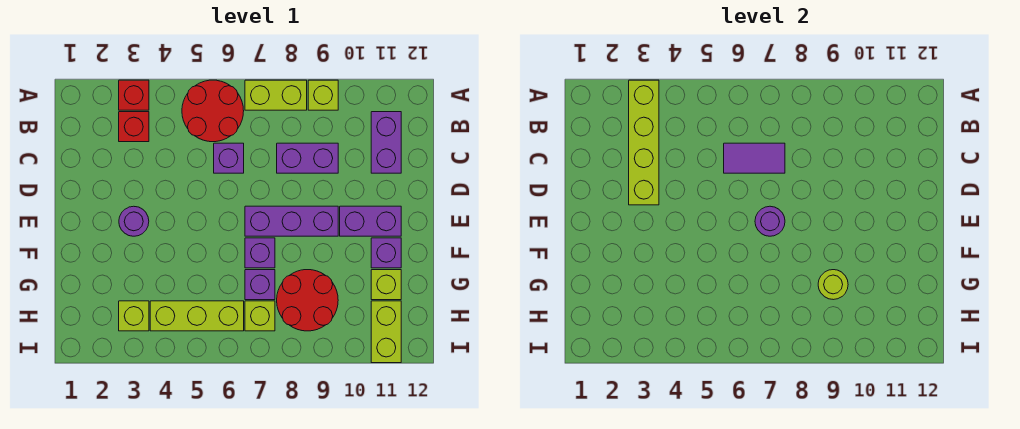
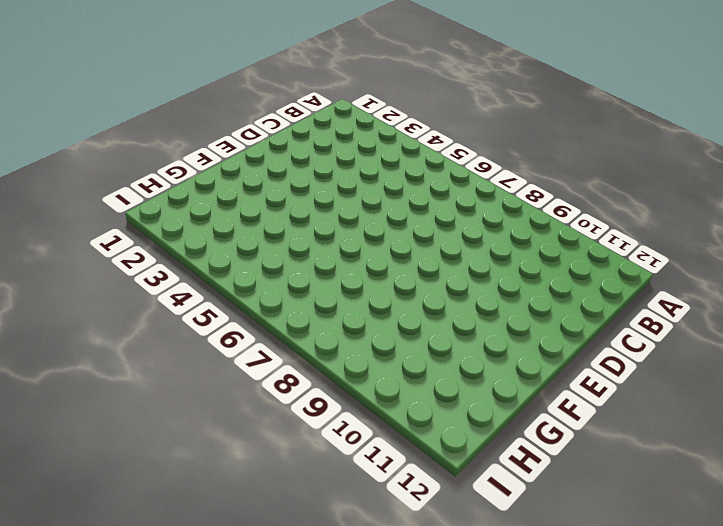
none -> red 1x1 brick [119,80,149,110]
none -> red 2x2 round brick [182,80,244,142]
none -> lime 1x2 brick [245,80,307,110]

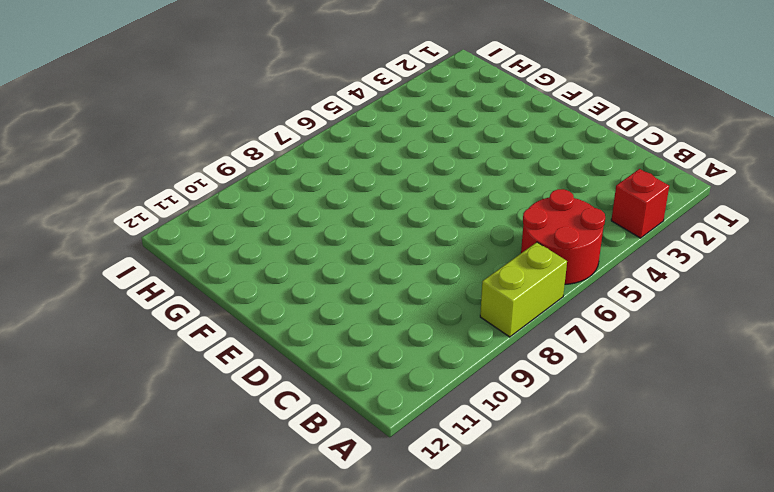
none -> lime 1x1 brick [308,80,338,110]
none -> red 1x1 brick [119,112,149,142]
none -> purple 1x2 brick [371,112,401,173]

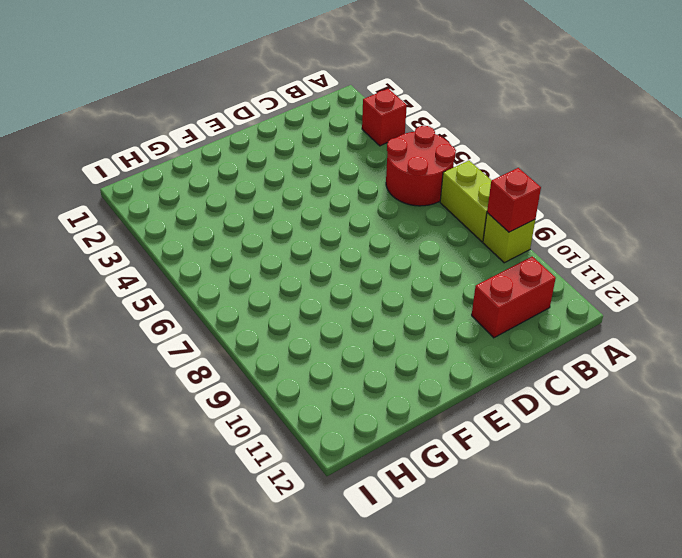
red 1x1 brick [487,168,541,232] -> red 1x1 brick moved to [119,112,149,142]
red 1x2 brick [472,256,556,338] -> purple 1x2 brick [371,112,401,173]
none -> purple 1x1 brick [214,143,244,173]
none -> purple 1x2 brick [277,143,338,173]
none -> purple 1x1 round brick [119,206,149,236]

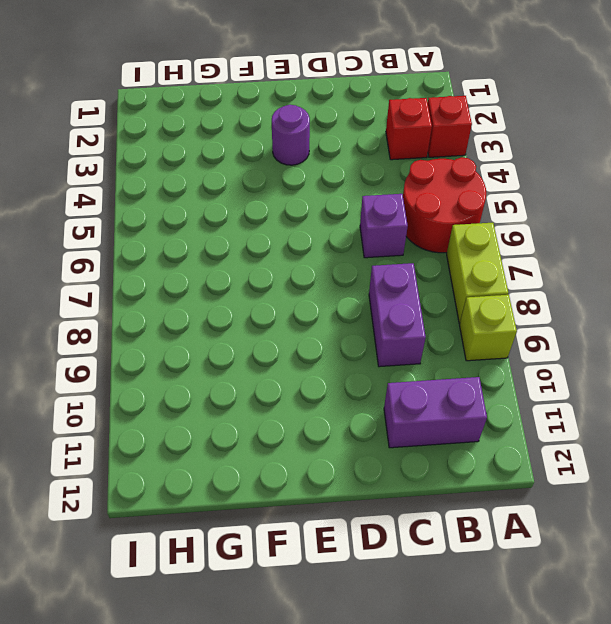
none -> purple 1x3 brick [245,206,338,236]
none -> purple 1x2 brick [340,206,401,236]
none -> purple 1x1 brick [245,238,275,268]

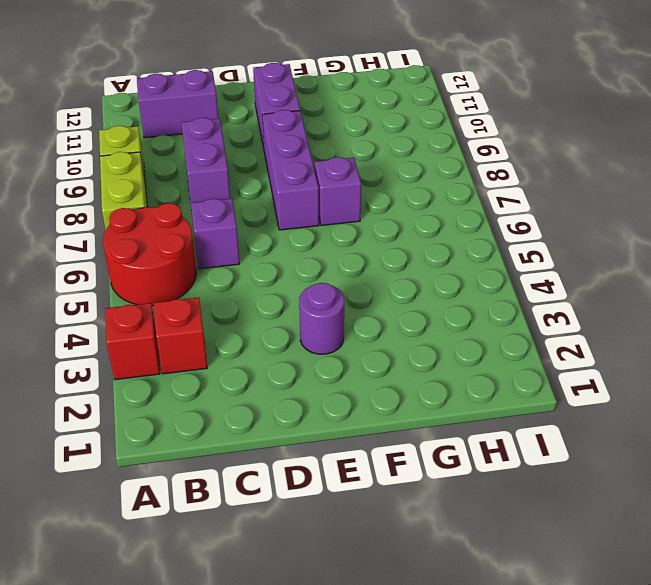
none -> purple 1x1 brick [371,238,401,268]
none -> purple 1x1 brick [245,270,275,300]
none -> red 2x2 round brick [277,270,338,331]

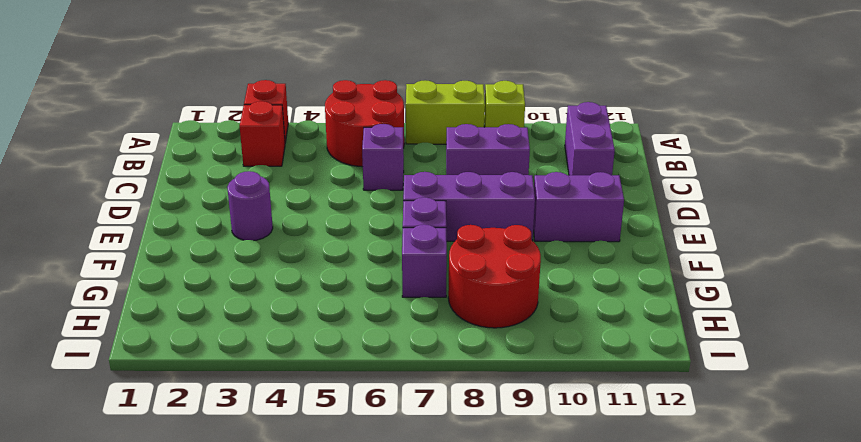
none -> purple 1x1 brick [371,238,401,268]
none -> lime 1x1 brick [371,270,401,300]
none -> lime 1x1 brick [119,301,149,331]

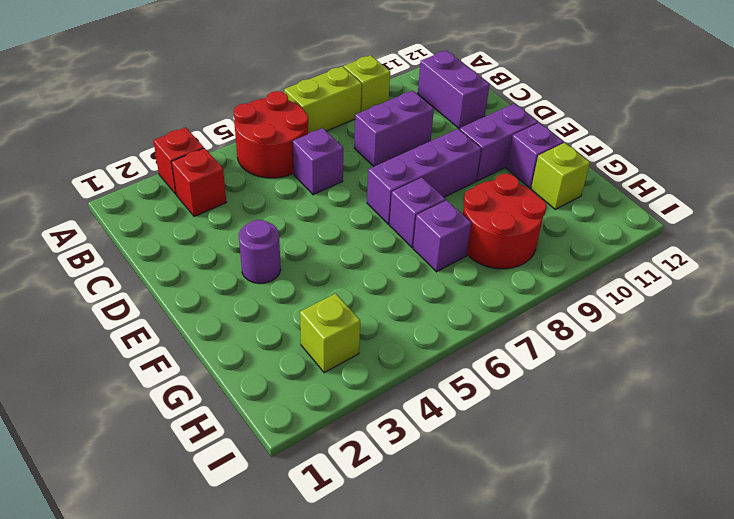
none -> lime 1x3 brick [150,301,244,331]
none -> lime 1x1 brick [245,301,275,331]
none -> lime 1x2 brick [371,301,401,363]

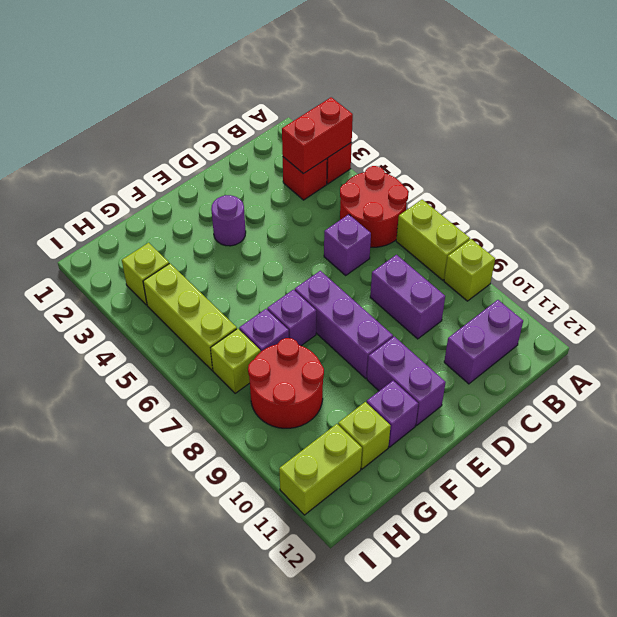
red 1x2 brick [282,97,353,174] -> lime 1x4 brick [629,80,659,205]
none -> purple 1x2 tile [724,143,785,173]
none -> purple 1x1 round brick [755,206,785,236]
none -> lime 1x1 round brick [818,270,848,300]

